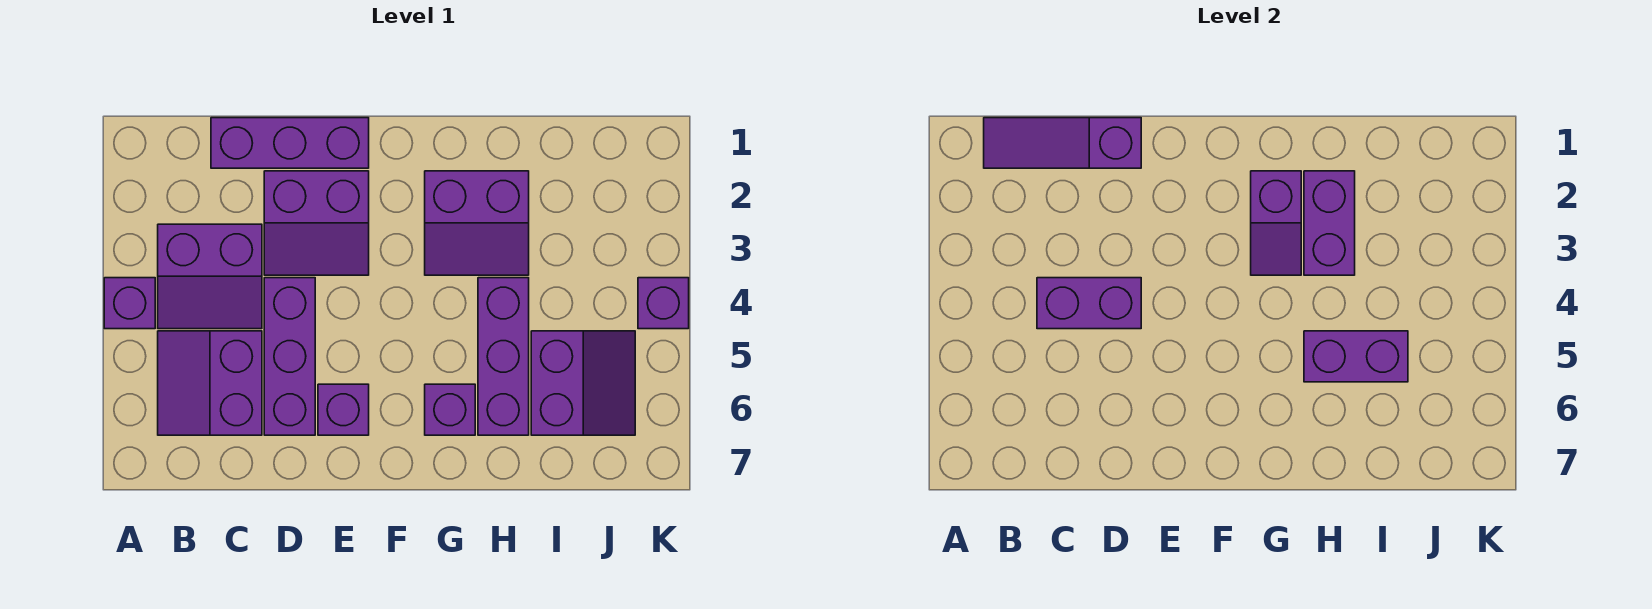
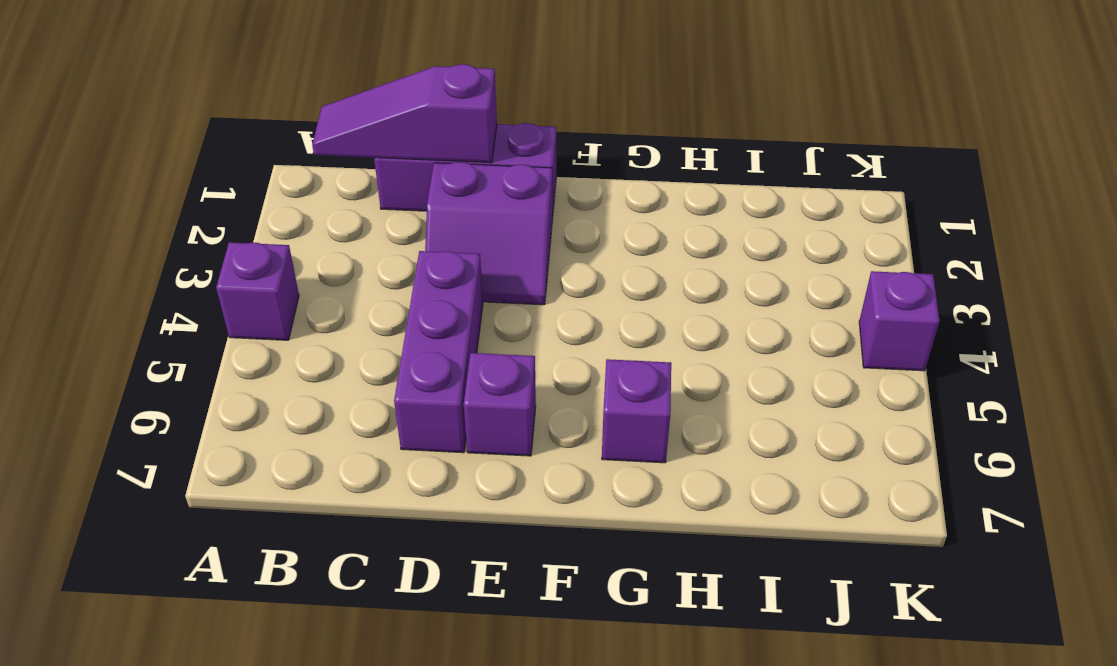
none -> purple 2x2 slope [158,224,262,329]
none -> purple 2x2 slope [158,331,262,435]
none -> purple 2x2 slope [425,171,529,275]

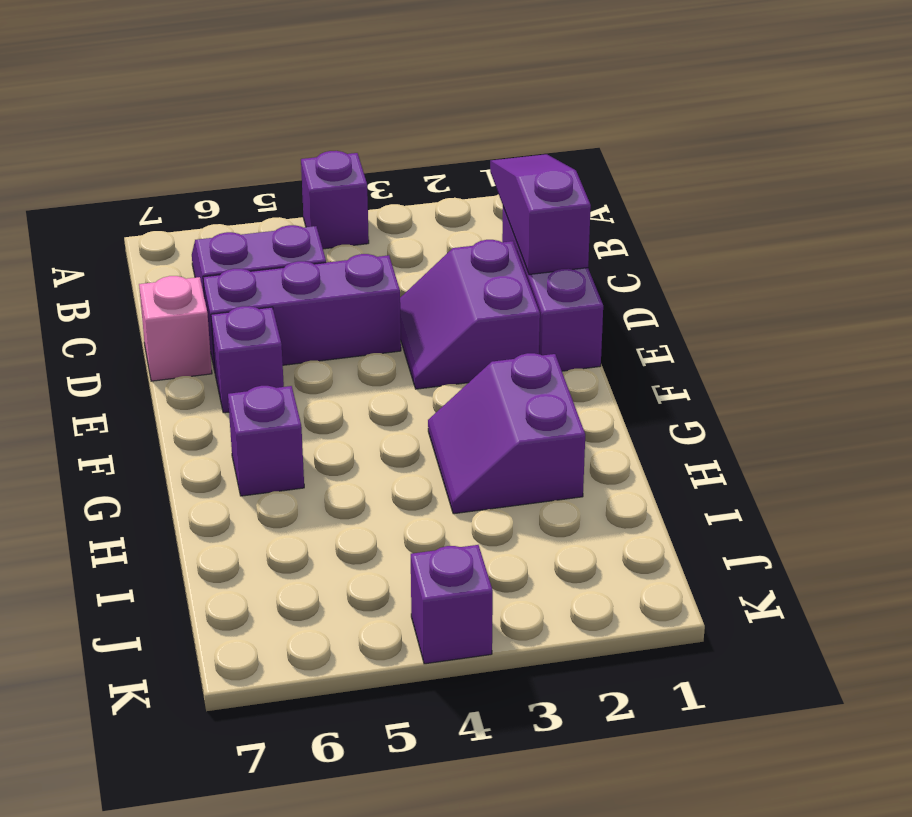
pink 1x1 brick [139,276,212,381] -> none
none -> purple 2x2 slope [158,224,262,329]
none -> purple 1x3 brick [478,278,529,435]
none -> purple 2x2 slope [531,331,635,435]

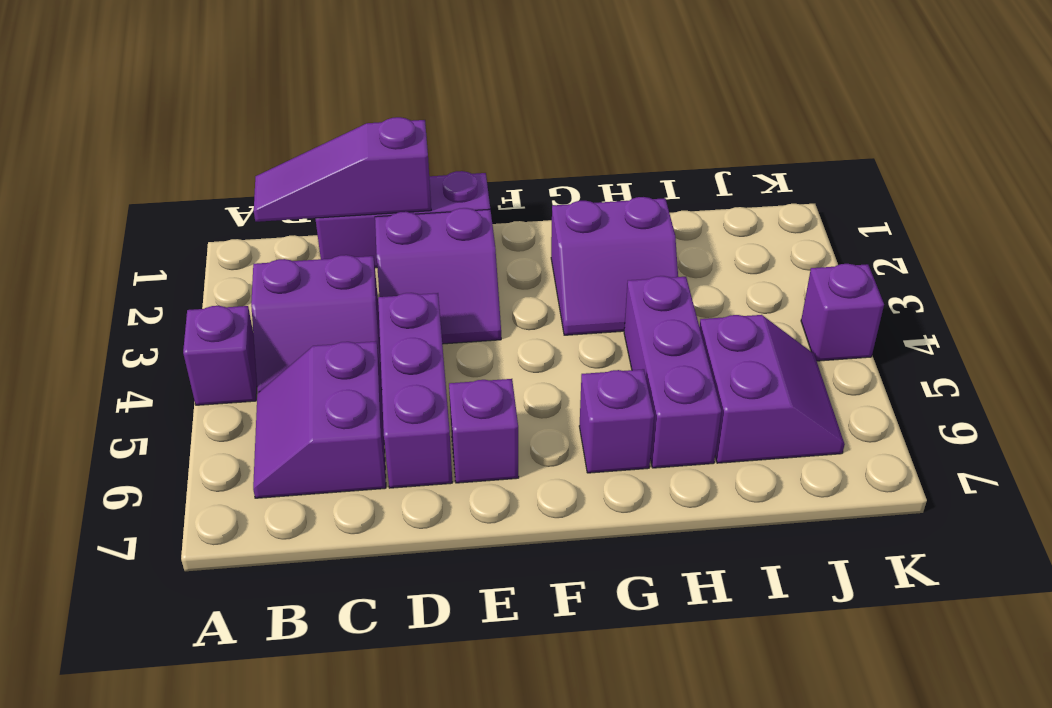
none -> purple 1x2 brick [1037,278,1141,329]
none -> purple 1x2 slope [1251,171,1301,275]
none -> purple 1x2 brick [1304,171,1355,275]

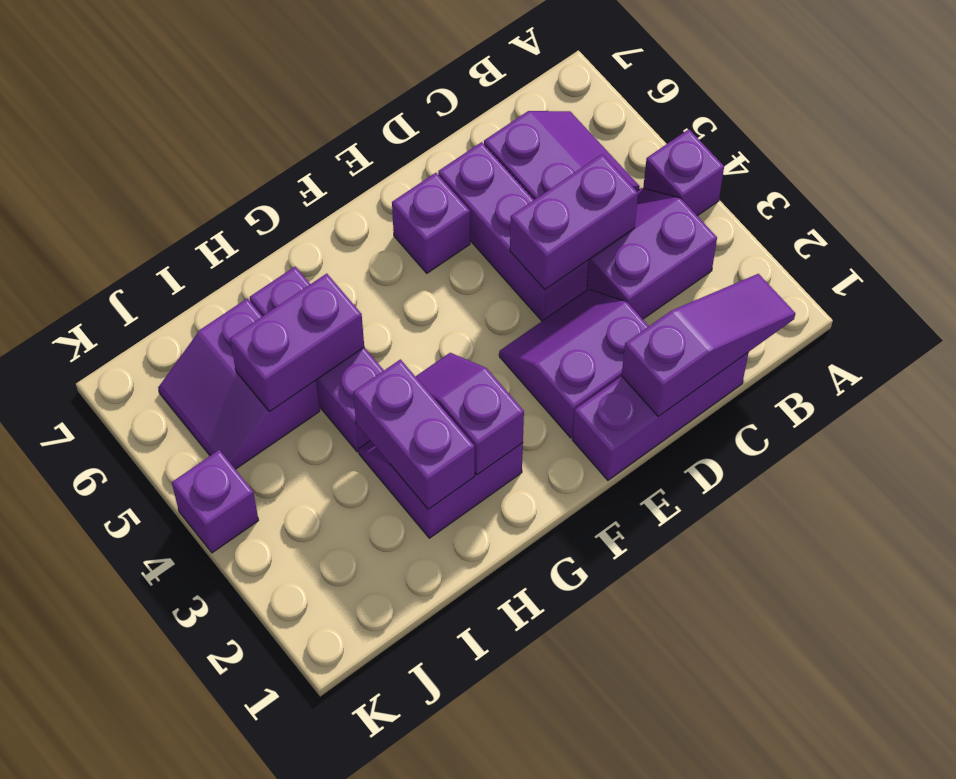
none -> purple 1x1 brick [425,384,475,435]

